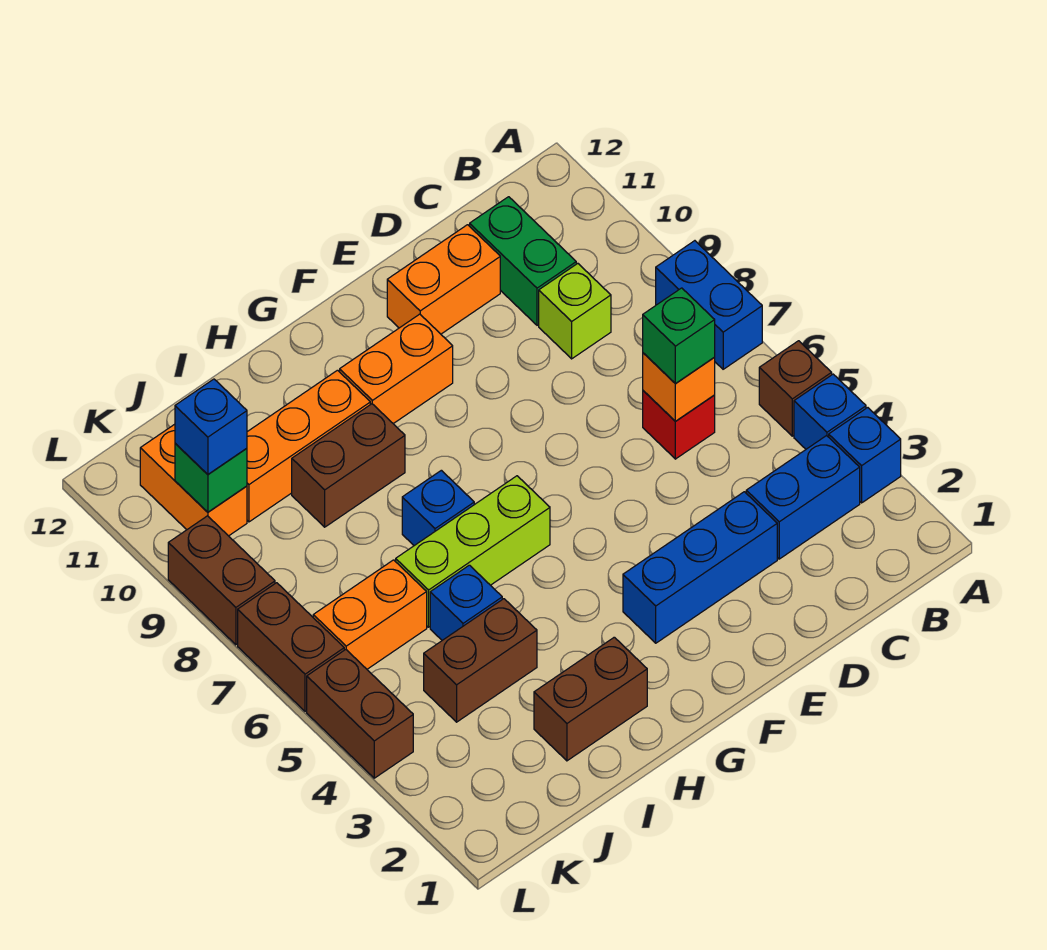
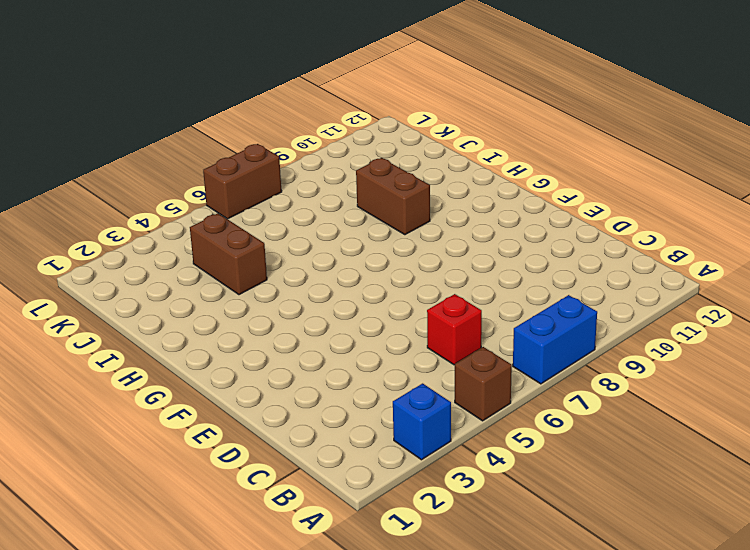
none -> blue 1x1 brick [794,374,866,449]
none -> blue 1x2 brick [746,436,860,559]
none -> lime 1x1 brick [539,263,611,359]

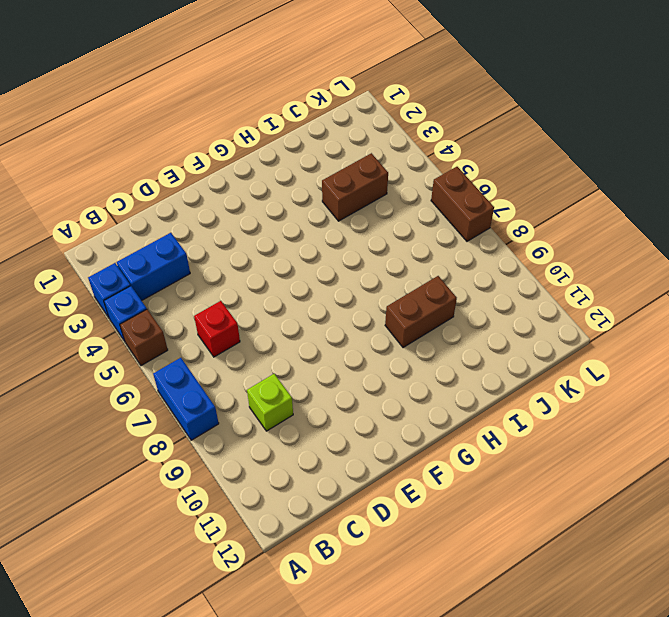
none -> green 1x2 brick [470,197,576,325]
none -> blue 1x3 brick [623,492,777,643]
none -> orange 1x2 brick [387,225,500,334]

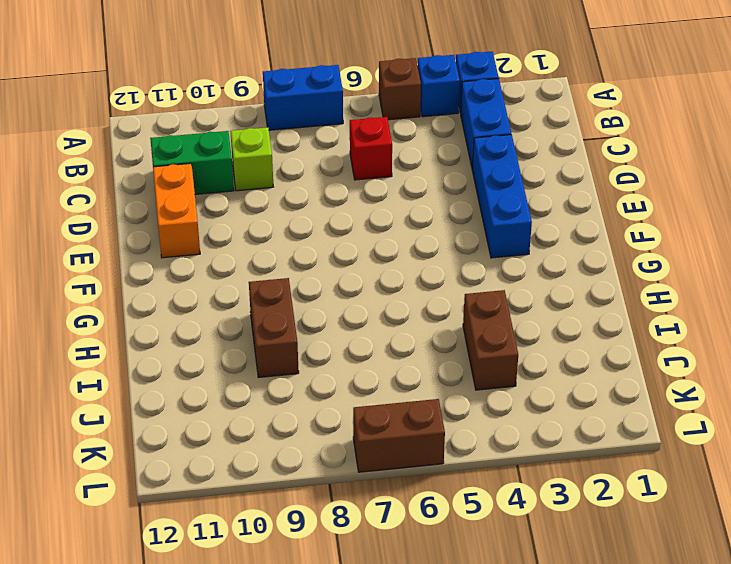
none -> orange 1x2 brick [340,314,453,424]
none -> lime 1x3 brick [396,476,550,627]
none -> brown 1x2 brick [534,637,647,761]

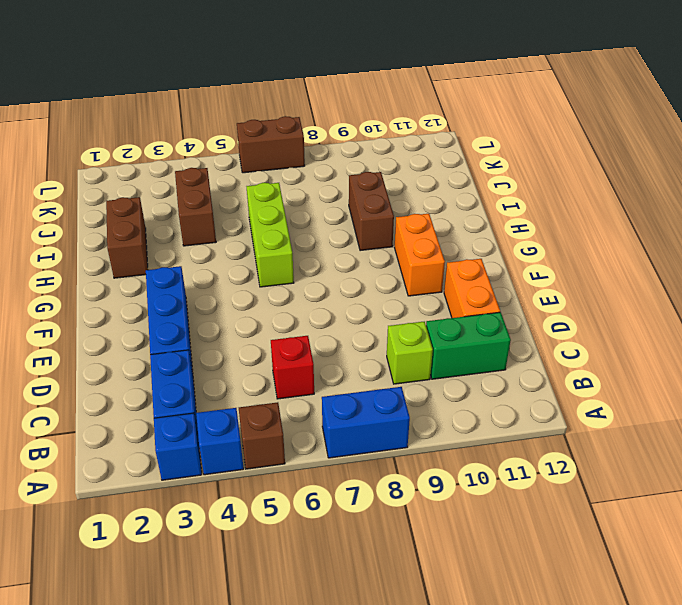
none -> blue 1x1 brick [402,470,474,546]
none -> orange 1x3 brick [247,370,370,522]
none -> blue 1x1 brick [430,565,502,640]

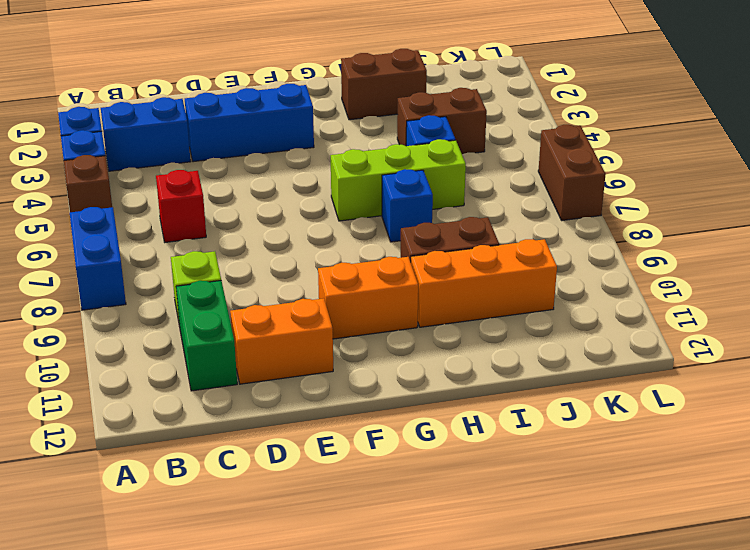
none -> orange 1x2 brick [313,560,427,669]
none -> orange 1x2 brick [140,424,247,536]
none -> brown 1x2 brick [307,650,413,778]

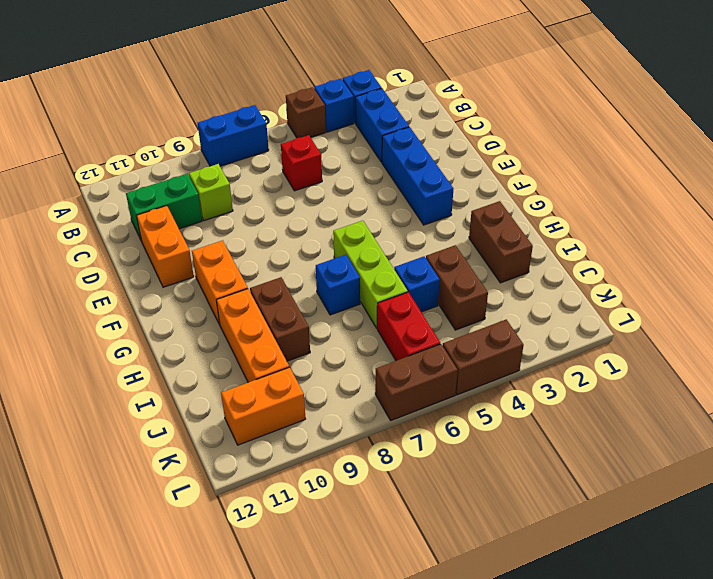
red 1x2 brick [377,292,440,361] -> orange 1x2 brick [313,560,427,669]
none -> brown 1x2 brick [168,516,275,645]
none -> orange 1x1 brick [643,353,715,421]
none -> green 1x1 brick [175,443,247,512]

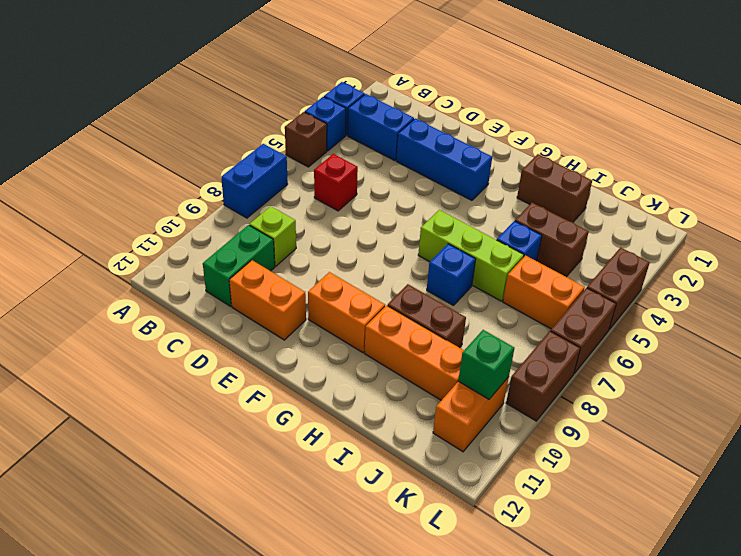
none -> orange 1x1 brick [643,353,715,421]
none -> green 1x1 brick [643,288,715,383]
none -> blue 1x1 brick [175,379,247,474]

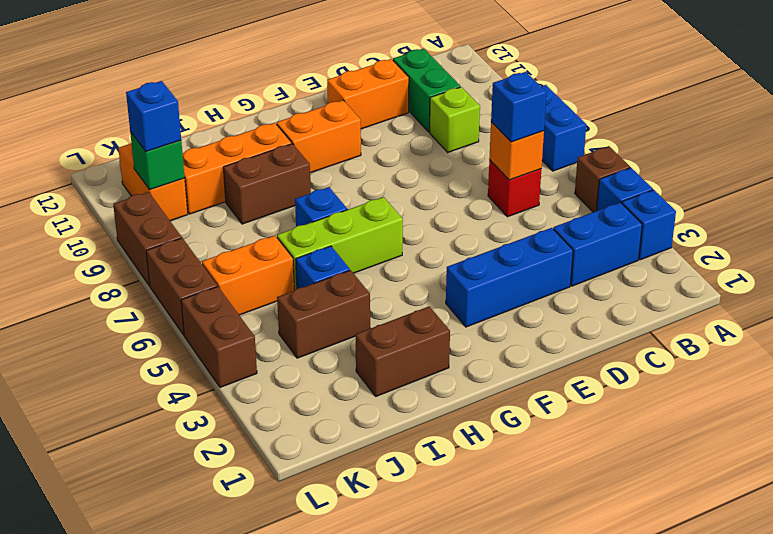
blue 1x1 brick [491,72,546,142] -> green 1x1 brick [643,288,715,383]

